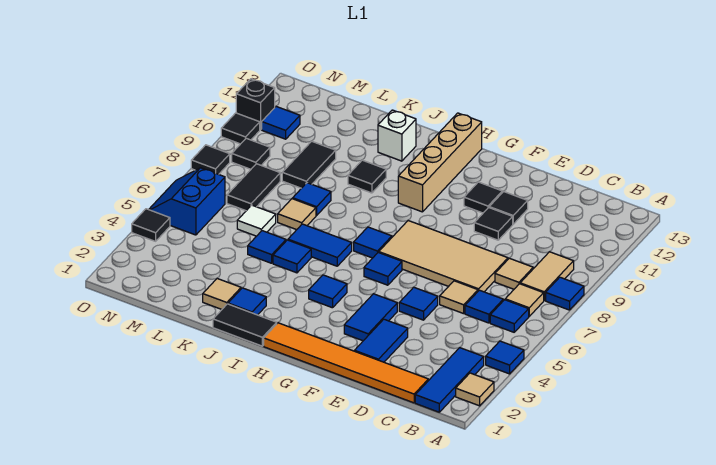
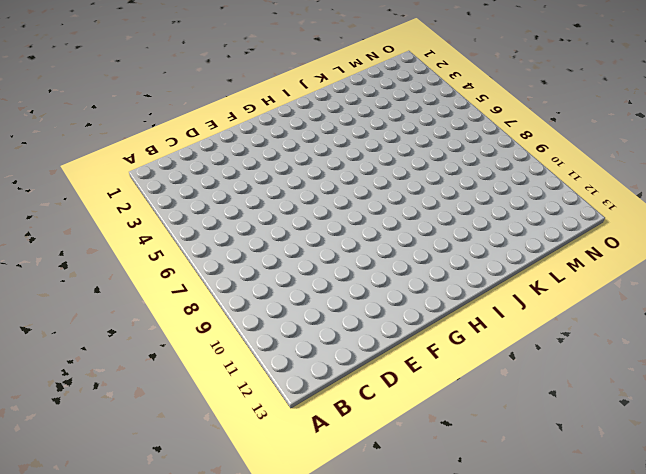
none -> tan 1x1 tile [456,373,494,406]
none -> blue 1x1 tile [486,341,524,374]
none -> blue 1x1 tile [546,277,584,310]
none -> blue 1x3 tile [415,348,484,412]

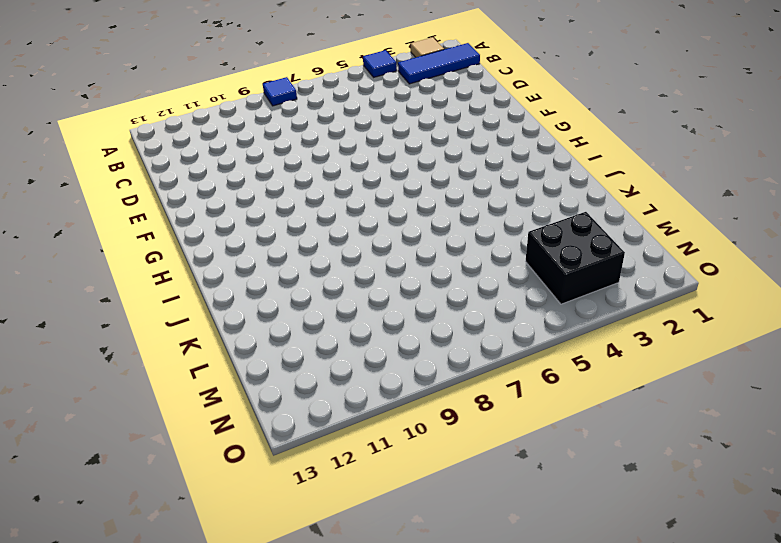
black 2x2 brick [525,212,625,304] -> none
none -> blue 1x1 tile [490,300,529,332]
none -> tan 1x1 tile [505,284,544,316]
none -> tan 1x2 tile [520,252,574,300]
none -> orange 1x6 tile [264,323,428,403]

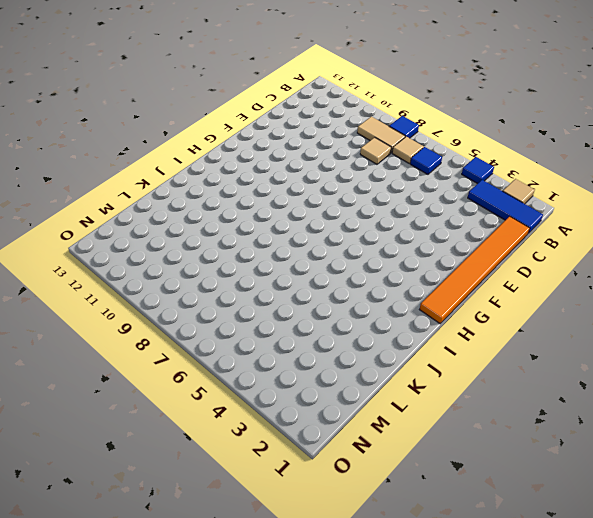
none -> blue 1x1 tile [465,290,503,323]
none -> tan 1x1 tile [440,281,478,314]
none -> tan 2x4 tile [379,221,508,292]
none -> blue 1x2 tile [355,319,408,362]

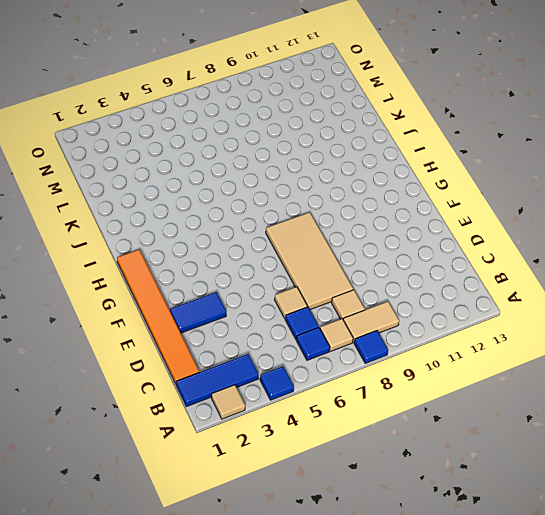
none -> blue 1x1 tile [399,287,438,320]
none -> black 1x1 tile [474,207,513,240]
none -> black 1x1 tile [489,192,528,224]
none -> blue 1x2 tile [344,294,397,341]

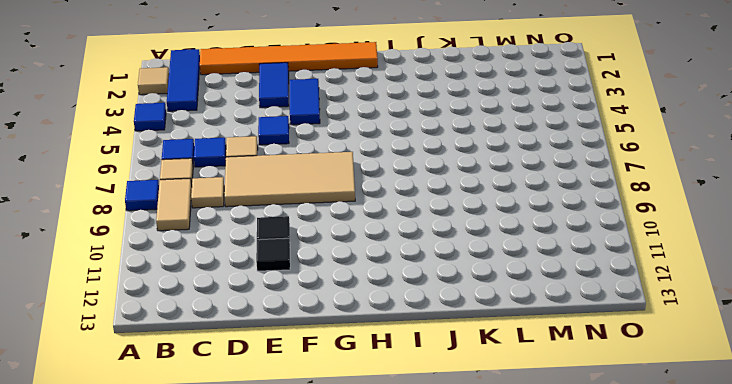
none -> black 1x1 tile [464,182,502,213]
none -> blue 1x1 tile [364,252,402,285]
none -> blue 1x1 tile [309,275,347,308]
none -> blue 1x1 tile [354,227,392,258]

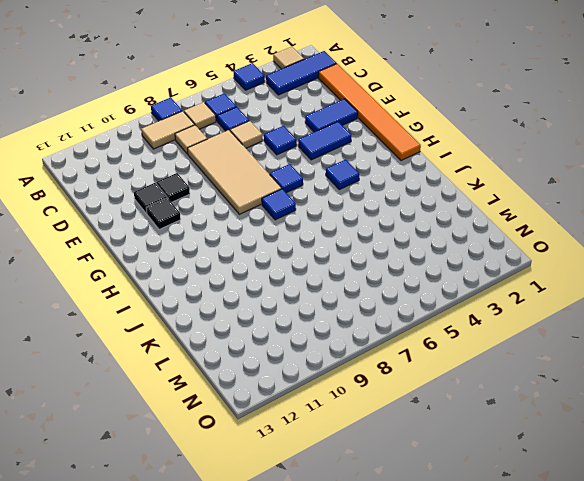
none -> tan 1x4 brick [398,113,482,212]
none -> black 1x2 tile [213,304,277,346]
none -> blue 1x2 tile [288,224,352,266]
none -> blue 1x1 tile [228,288,266,315]

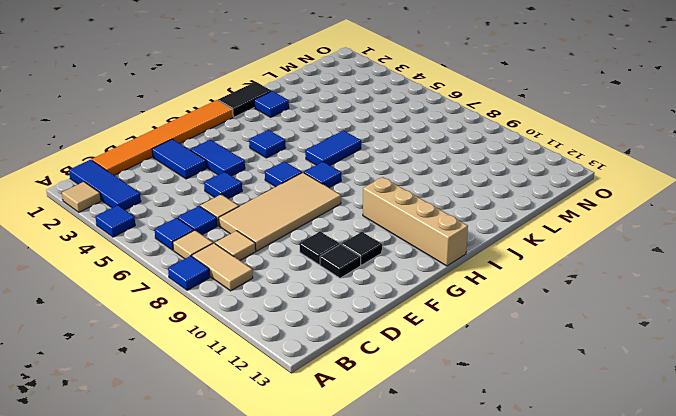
none -> blue 1x1 tile [273,240,311,273]
none -> black 1x1 tile [348,160,386,193]
none -> white 1x1 brick [378,110,416,161]
none -> tan 1x1 tile [203,279,241,309]

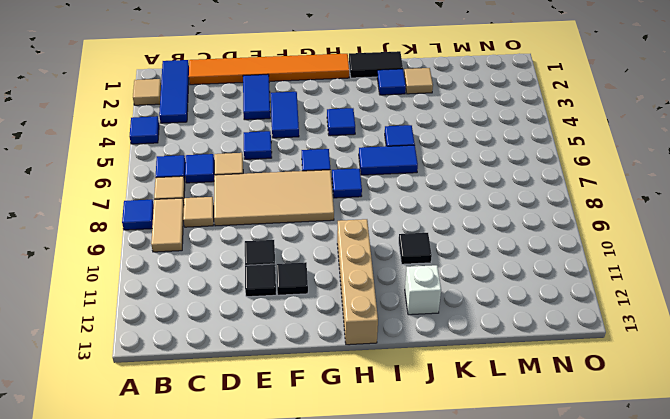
none -> blue 1x1 tile [248,231,286,263]
none -> tan 1x1 tile [278,199,316,230]
none -> blue 1x1 tile [293,183,331,215]
none -> white 1x1 tile [237,205,276,236]

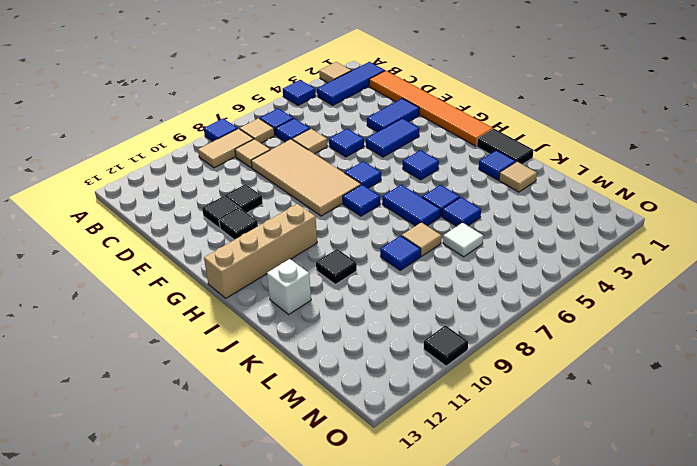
none -> black 1x2 tile [282,141,336,188]
none -> black 1x2 tile [227,164,280,211]
none -> blue 2x2 slope [149,168,225,235]
none -> black 1x1 tile [232,138,270,169]

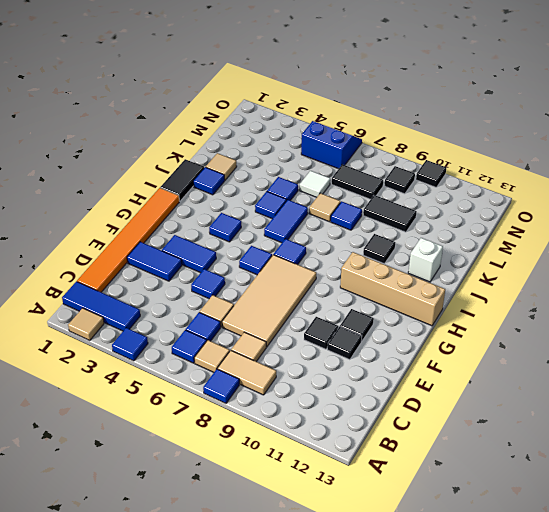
none -> blue 1x1 tile [262,107,300,139]
none -> black 1x1 tile [132,209,170,241]
none -> black 1x1 tile [191,145,230,174]
none -> black 1x1 brick [236,79,275,130]

